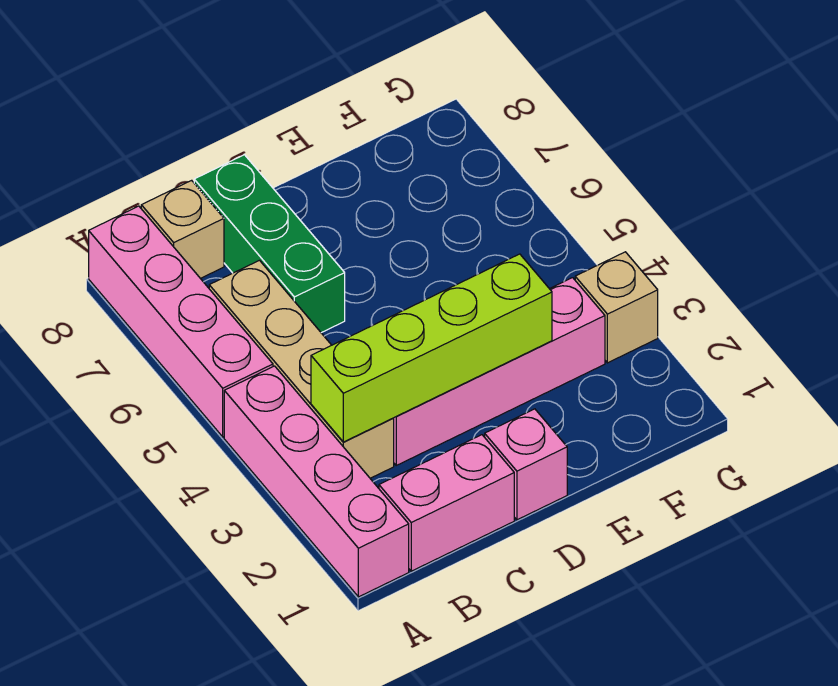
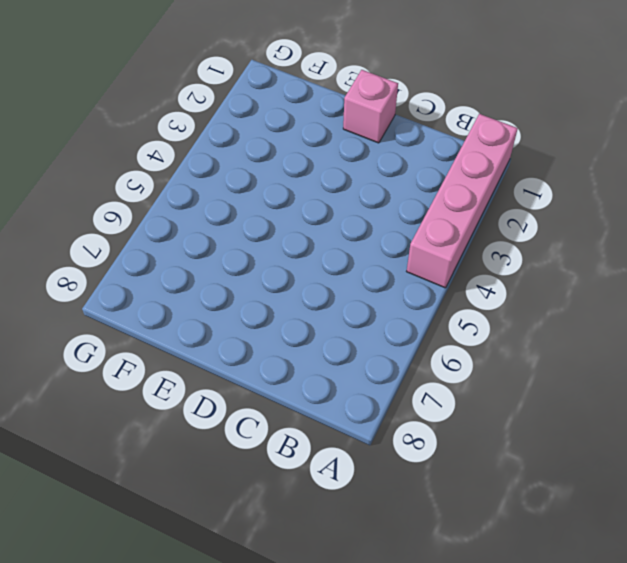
none -> pink 1x4 brick [89,206,273,437]
none -> pink 1x2 brick [379,435,514,571]

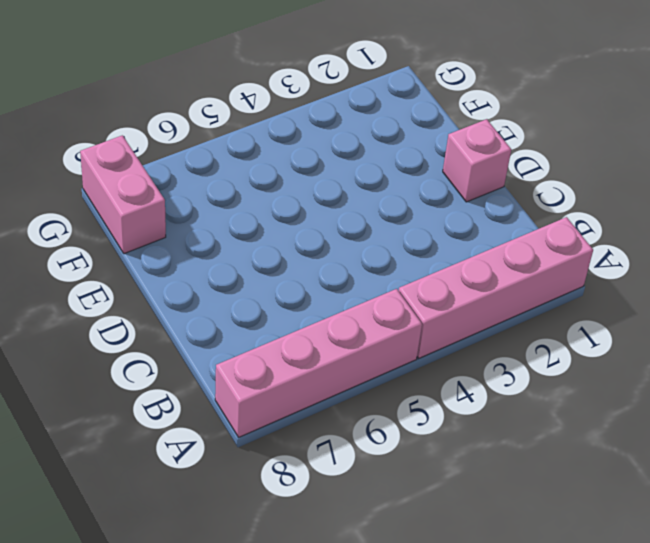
pink 1x2 brick [80,135,166,254] -> pink 1x2 brick moved to [379,435,514,571]
none -> tan 1x4 brick [209,260,394,478]
none -> tan 1x1 brick [141,180,224,279]

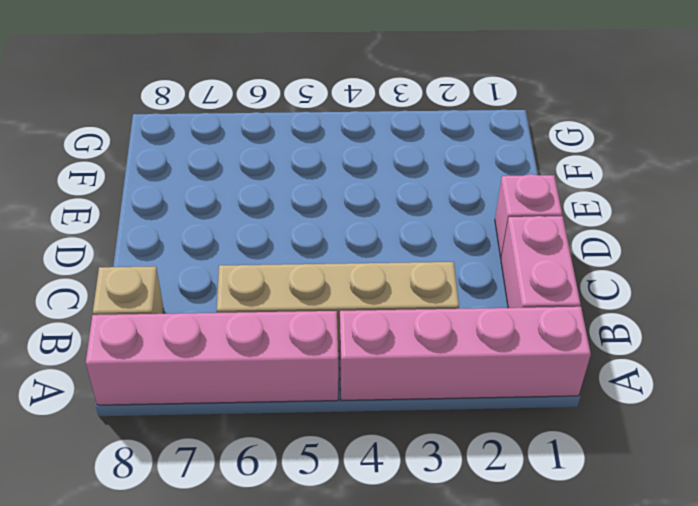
none -> pink 1x4 brick [394,278,605,465]
none -> green 1x3 brick [194,155,345,333]

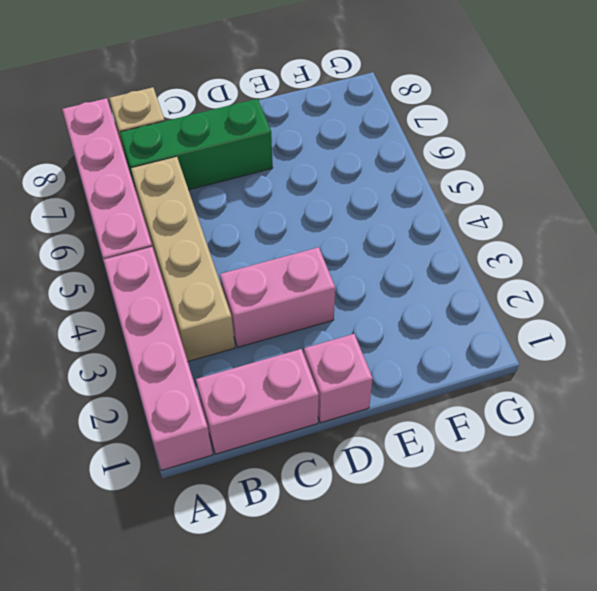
green 1x3 brick [120,99,273,191] -> green 1x3 brick turned to [194,155,345,333]
pink 1x2 brick [220,247,335,347] -> pink 1x4 brick [394,278,605,465]
none -> tan 1x1 brick [575,252,658,363]
none -> lime 1x4 brick [311,254,552,442]

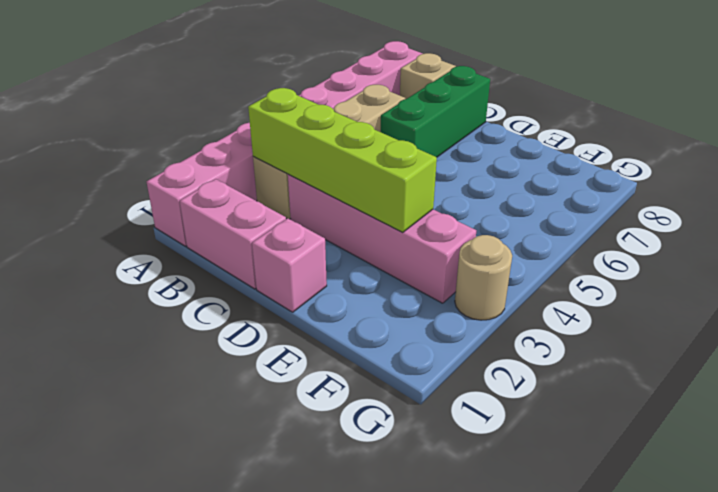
tan 1x1 round brick [455,235,512,320] -> tan 1x1 brick [575,252,658,363]

